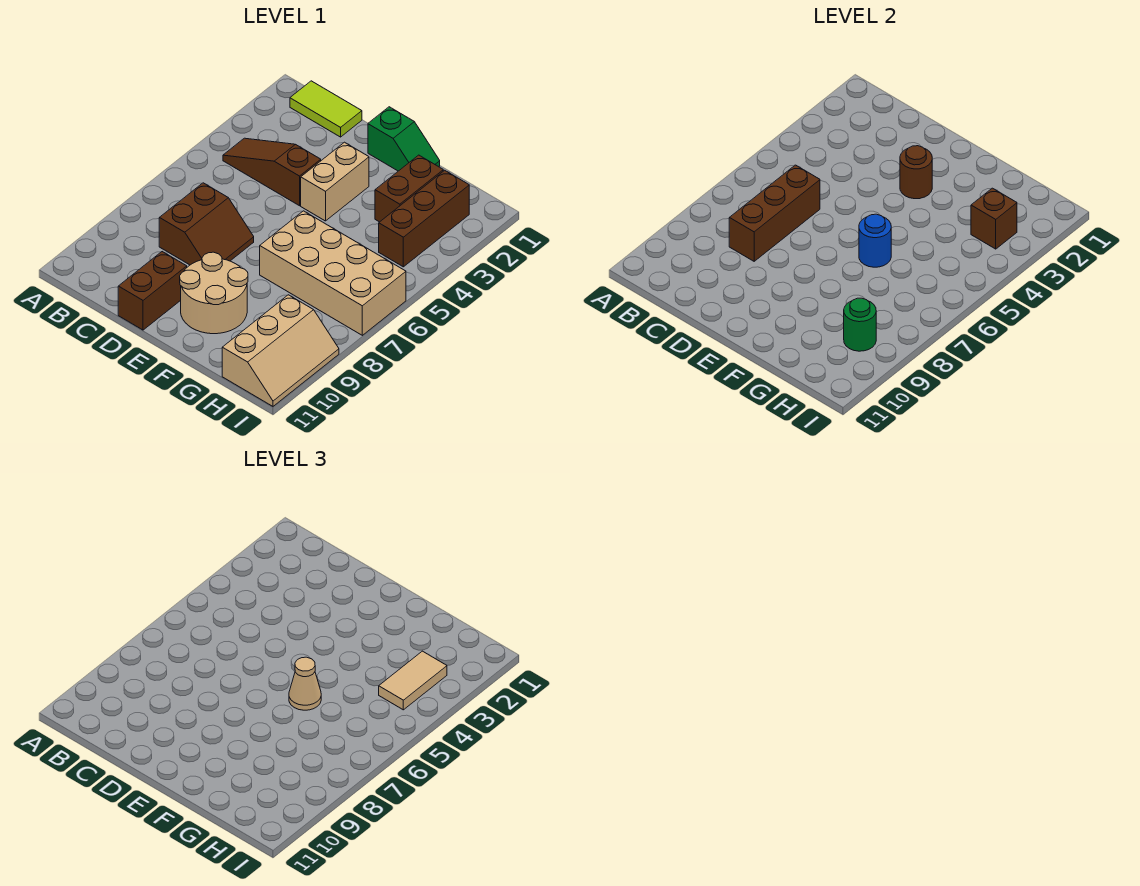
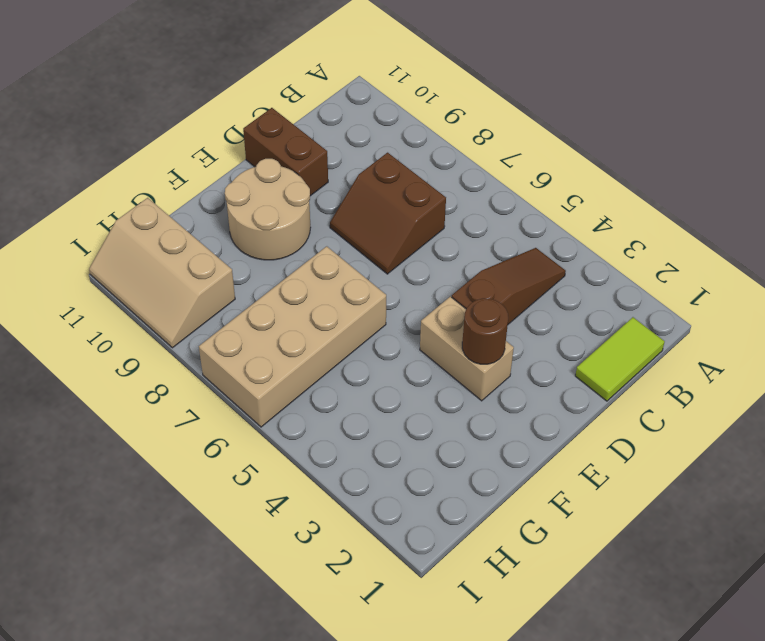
none -> green 1x2 slope [368,107,440,171]
none -> brown 1x2 brick [375,155,443,222]
none -> brown 1x3 brick [379,170,469,267]

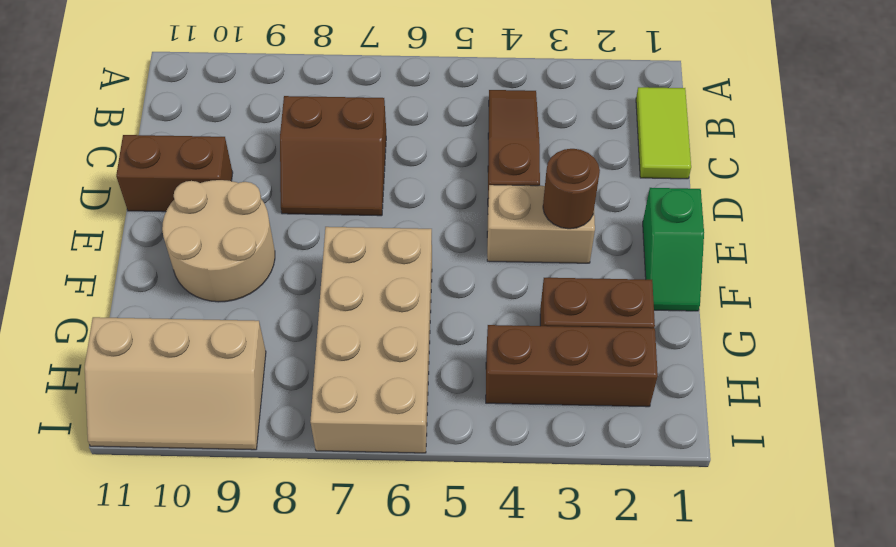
none -> brown 1x3 brick [729,165,820,261]
none -> blue 1x1 round brick [859,214,891,267]
none -> brown 1x1 brick [971,188,1017,249]

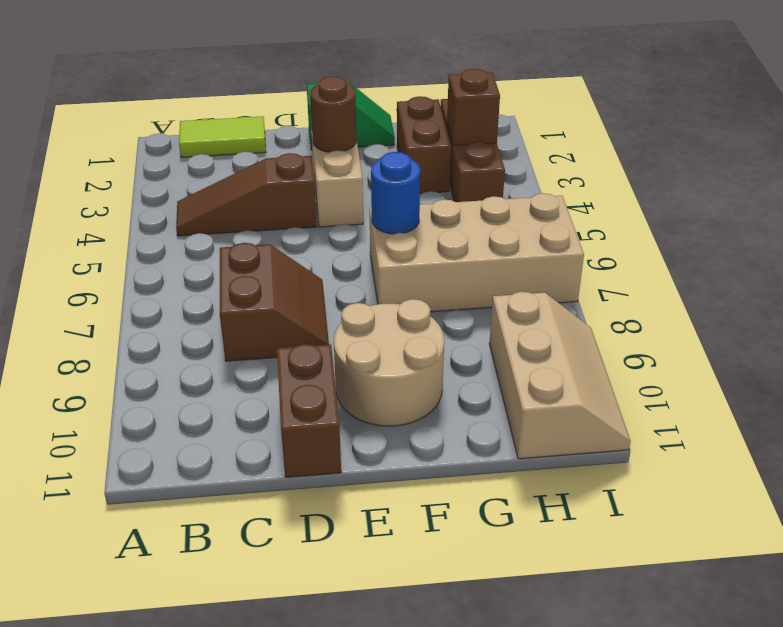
none -> brown 1x3 brick [729,165,820,261]
none -> green 1x1 round brick [844,298,876,351]
none -> tan 1x1 cone [289,657,321,710]

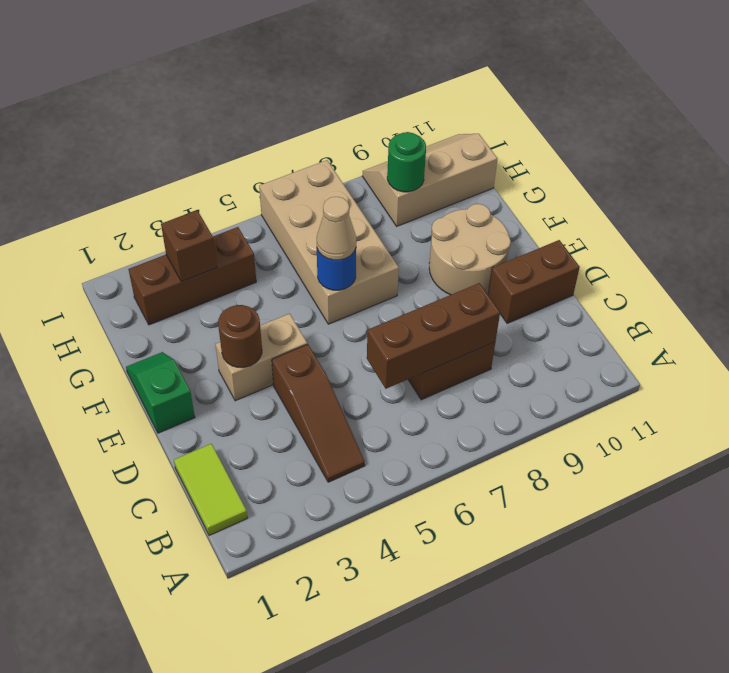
none -> brown 1x2 brick [375,155,443,222]
none -> tan 1x2 tile [379,651,447,710]

